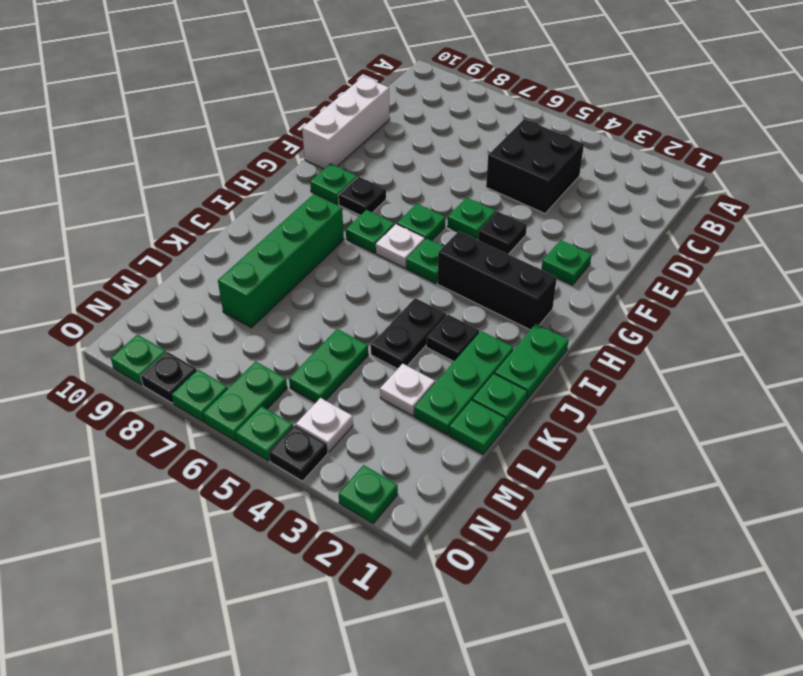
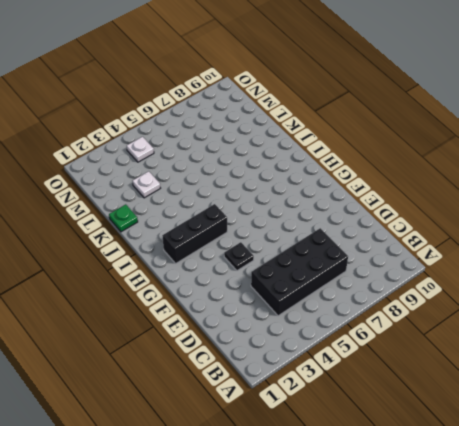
black 2x4 brick [251,228,348,316] -> black 2x2 brick [486,119,584,213]
none -> white 1x3 brick [302,77,390,169]
none -> green 1x1 plate [541,240,592,285]
none -> green 1x1 plate [448,198,496,239]

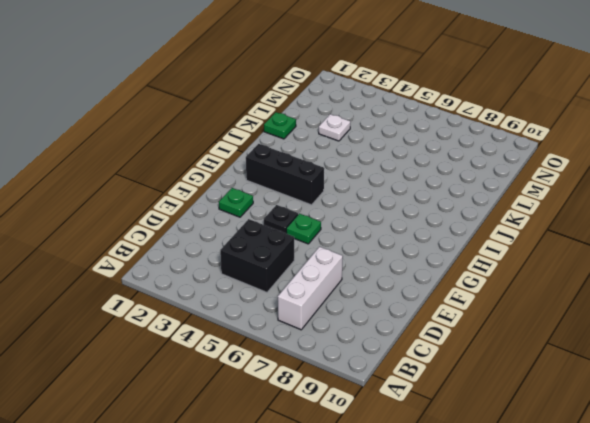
white 1x3 brick [278,247,343,330] -> white 1x3 brick moved to [302,77,390,169]
none -> green 1x1 plate [397,204,445,241]
none -> black 1x1 plate [338,176,386,215]
none -> green 1x1 plate [310,163,357,204]

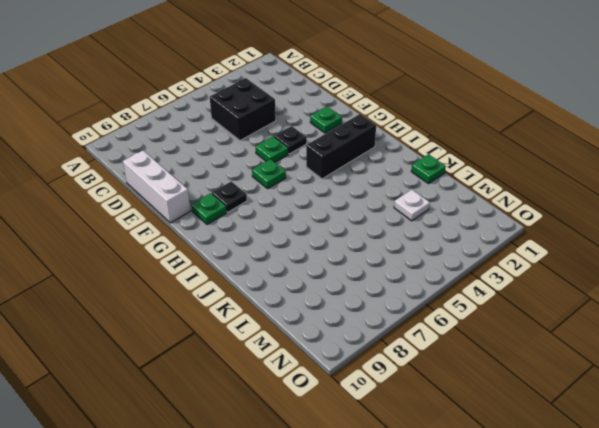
none -> green 1x1 plate [406,238,444,283]
none -> white 1x1 plate [376,224,425,268]
none -> green 1x1 plate [346,210,395,253]

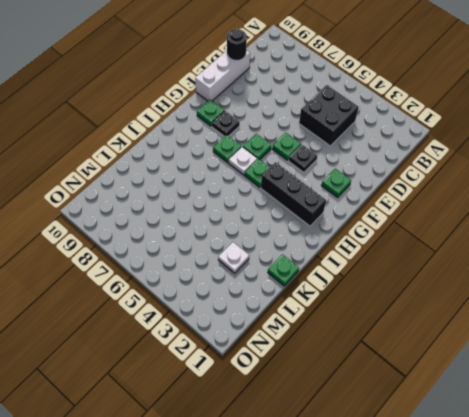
black 1x1 round brick [227,29,247,60] -> none
none -> green 1x2 plate [495,324,569,399]
none -> green 1x4 brick [218,194,344,328]
none -> green 1x3 plate [414,331,513,435]

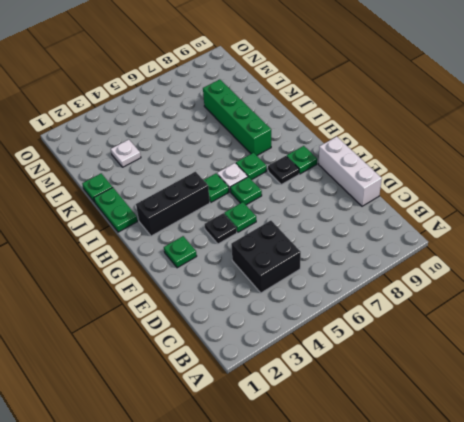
none -> green 1x3 plate [414,331,513,435]
none -> black 1x1 plate [426,314,479,361]
none -> black 1x2 plate [371,298,446,369]

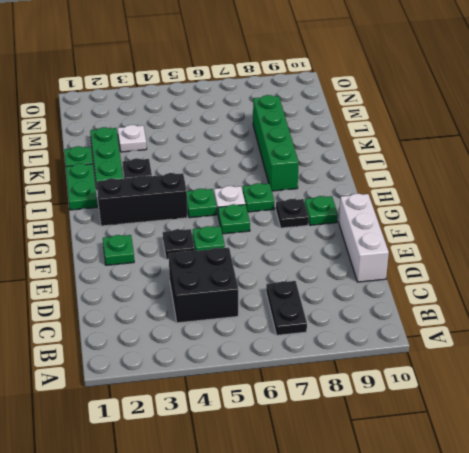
black 1x2 plate [266,281,307,335] -> black 1x2 plate moved to [371,298,446,369]
none -> green 1x1 plate [449,400,506,454]
none -> green 1x2 plate [289,329,368,403]
none -> white 1x1 plate [296,398,353,452]

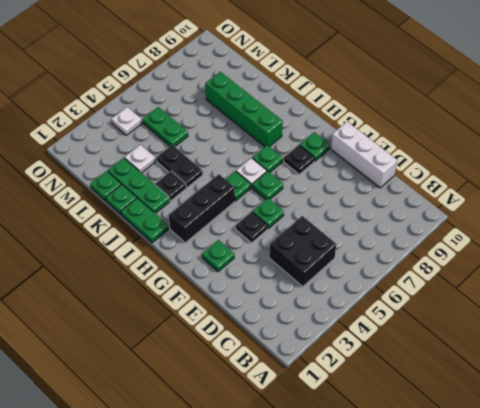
none -> green 1x2 plate [203,362,287,441]
none -> green 1x1 plate [339,465,398,523]
none -> black 1x1 plate [269,425,328,481]

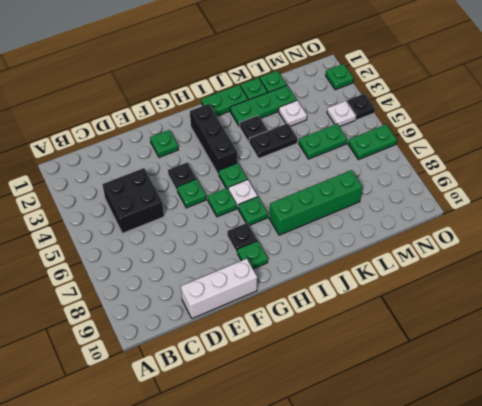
none -> green 1x1 plate [236,406,293,461]
none -> green 1x1 plate [172,370,228,422]
none -> black 1x1 plate [141,352,197,403]

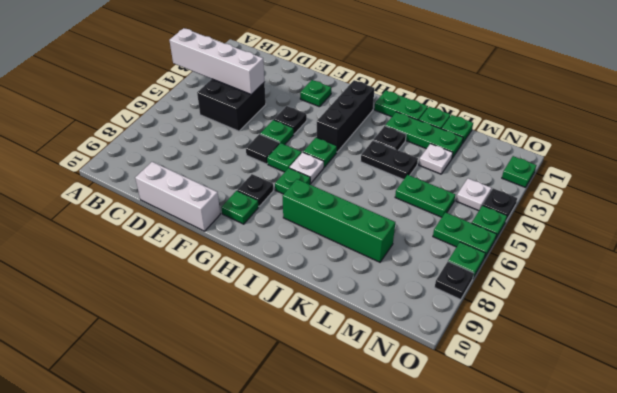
white 1x4 brick [169,28,264,95] -> none
black 1x1 tile [246,134,280,164] -> none
none -> green 1x1 plate [111,335,166,385]

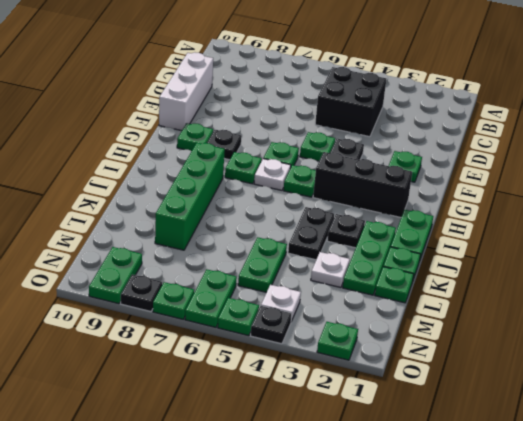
green 1x2 plate [89,247,142,304] -> green 1x1 plate [111,335,166,385]

